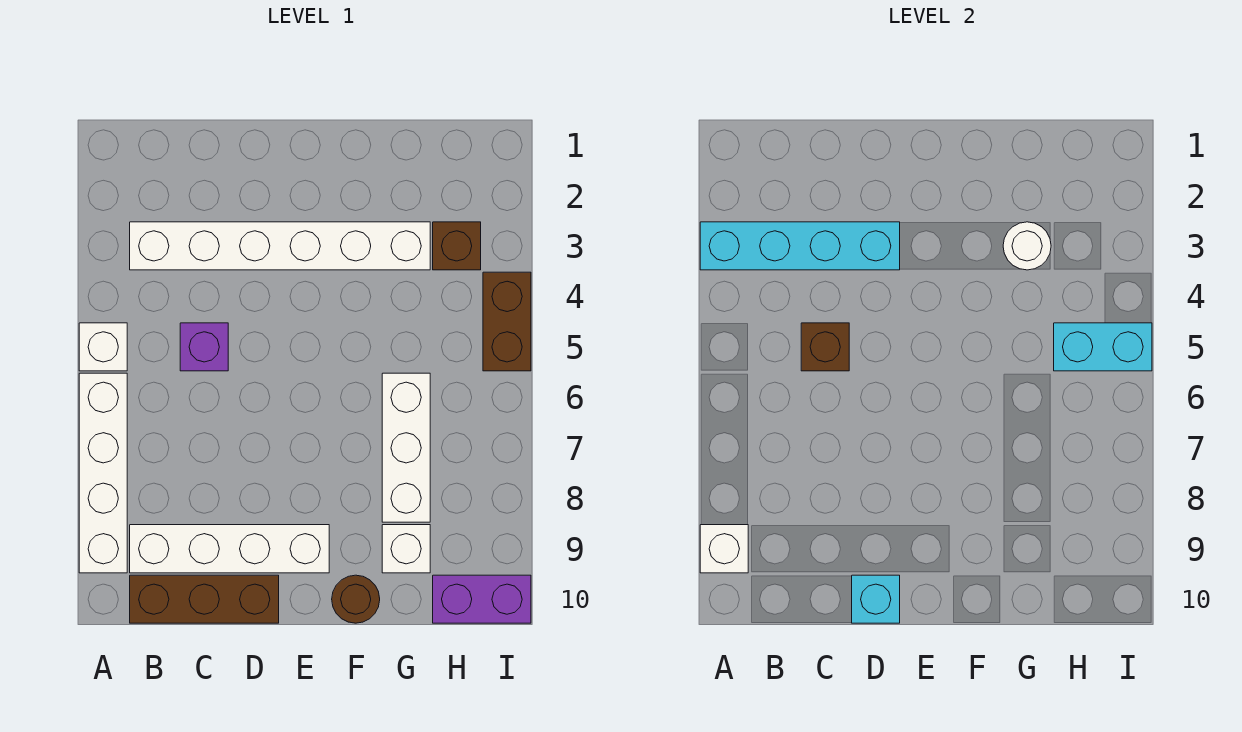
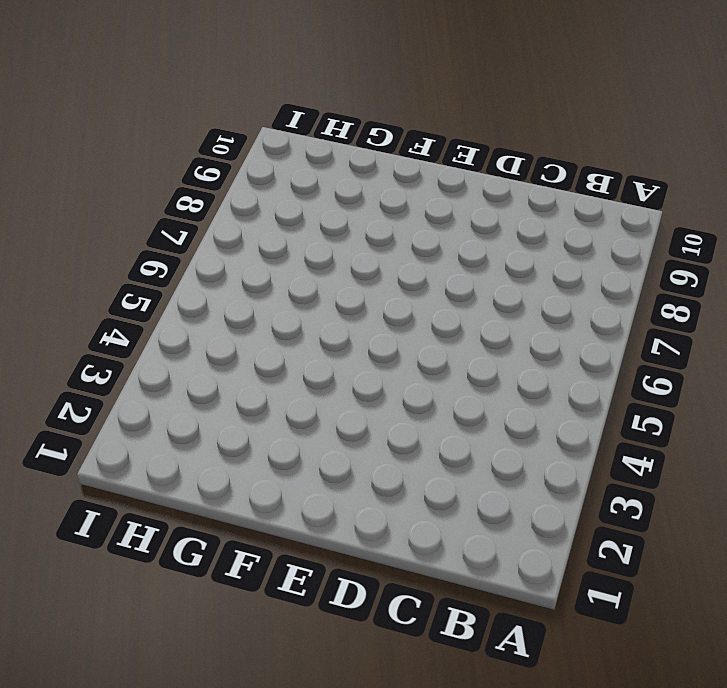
none -> white 1x1 brick [79,323,127,371]
none -> white 1x4 brick [79,373,127,573]
none -> white 1x6 brick [130,222,430,270]

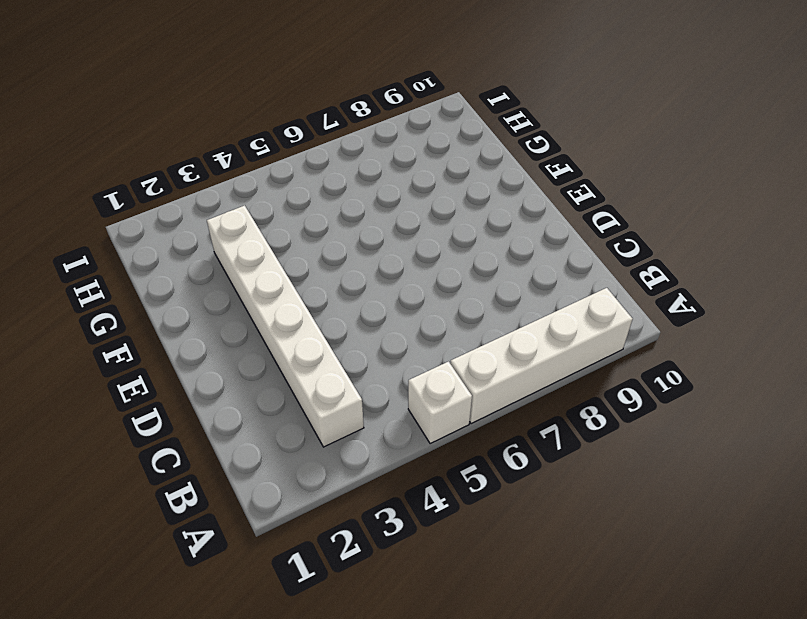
none -> white 1x4 brick [130,525,329,573]
none -> brown 1x3 brick [130,575,279,623]
none -> purple 1x1 brick [180,323,228,371]

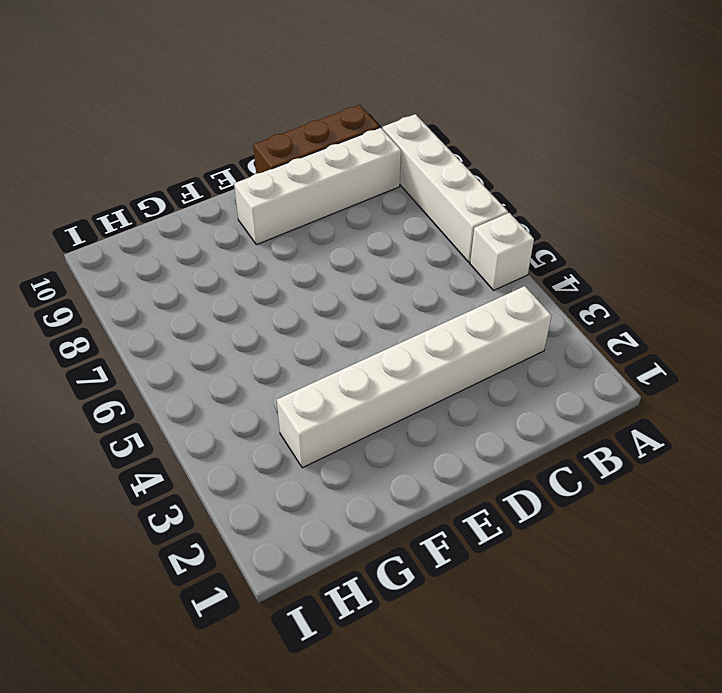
none -> purple 1x1 brick [180,323,228,371]
none -> brown 1x1 round brick [332,575,380,623]
none -> white 1x3 brick [382,373,430,522]

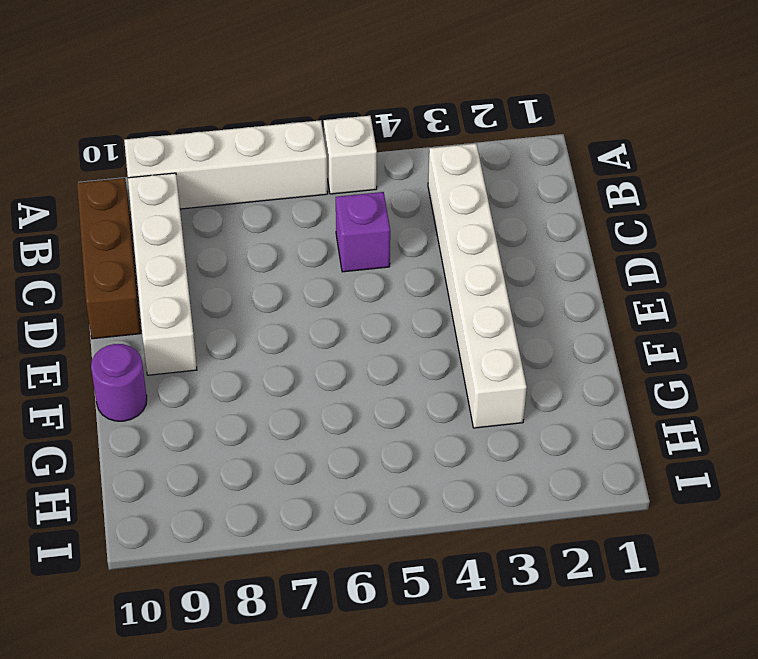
purple 1x1 round brick [91,344,147,421] -> brown 1x1 round brick [332,575,380,623]
none -> white 1x3 brick [382,373,430,522]
none -> white 1x1 brick [382,525,430,573]
none -> brown 1x1 brick [433,222,481,270]

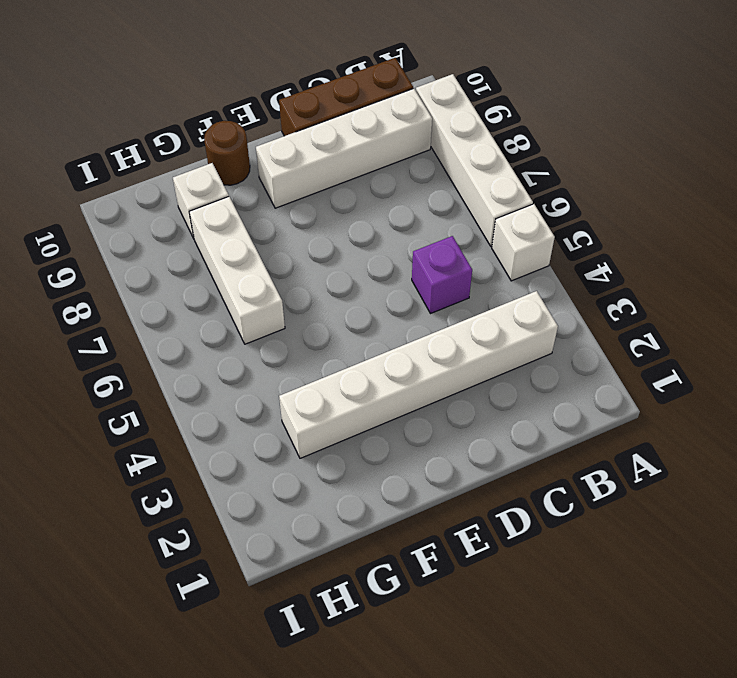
none -> brown 1x1 brick [433,222,481,270]
none -> purple 1x2 brick [433,575,531,623]
none -> brown 1x2 brick [483,272,531,371]

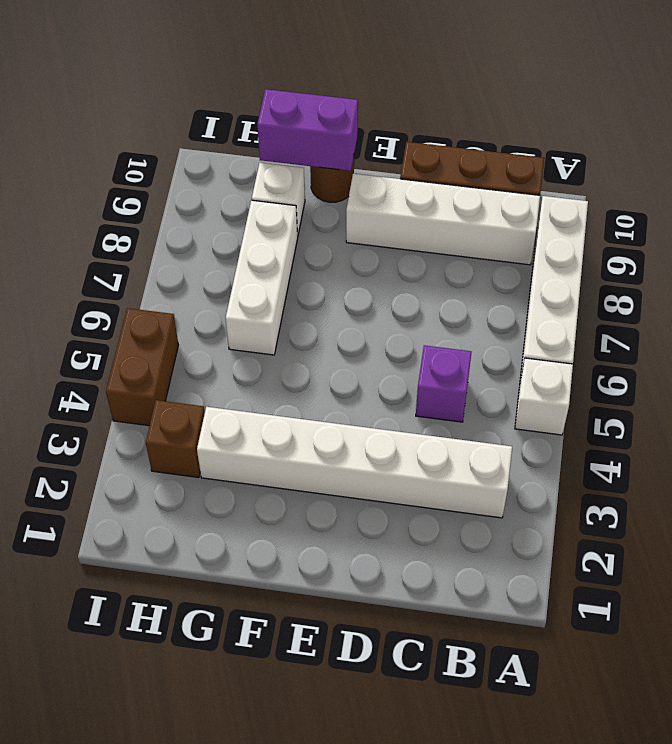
purple 1x2 brick [257,89,358,171] -> purple 1x2 brick moved to [433,575,531,623]
none -> cyan 1x4 brick [700,222,900,270]
none -> white 1x1 brick [700,525,748,573]
none -> brown 1x1 brick [801,323,849,371]

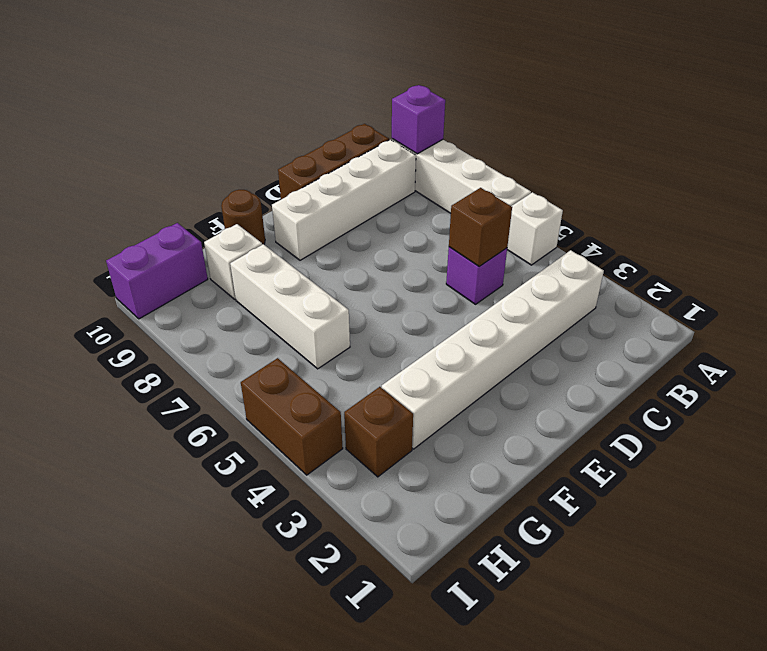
purple 1x1 brick [392,85,445,154] -> white 1x1 brick [700,525,748,573]
none -> cyan 1x4 brick [700,222,900,270]
none -> cyan 1x1 brick [852,575,900,623]
none -> white 1x1 round brick [1003,222,1051,270]

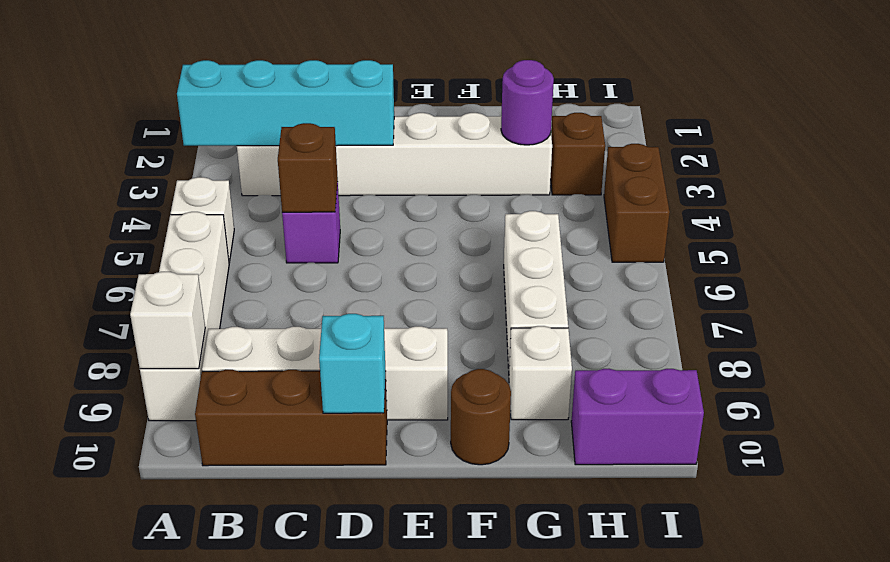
purple 1x1 round brick [501,60,554,145] -> white 1x1 round brick [1003,222,1051,270]
none -> cyan 1x2 brick [1054,323,1152,371]

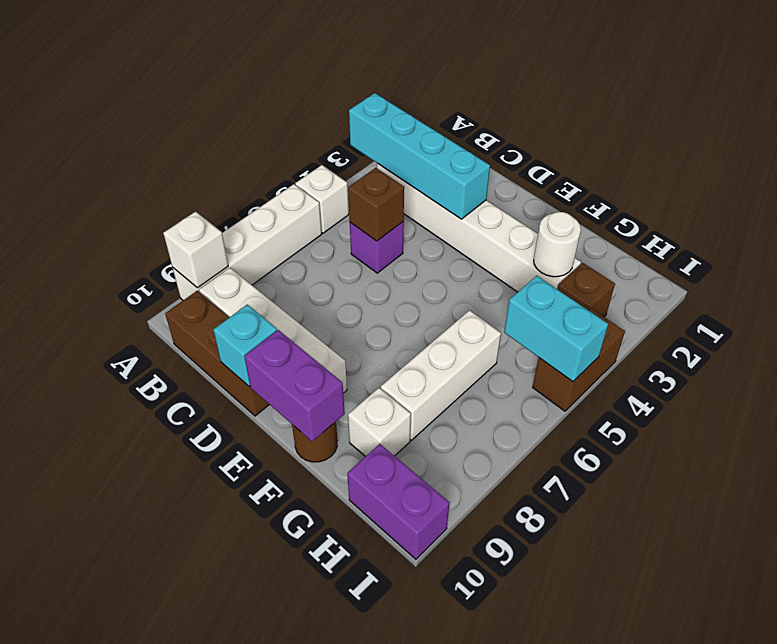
purple 1x2 brick [244,330,345,441] -> none

